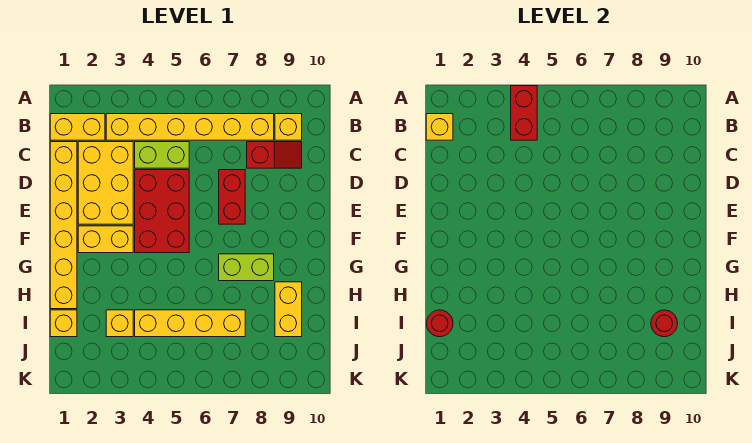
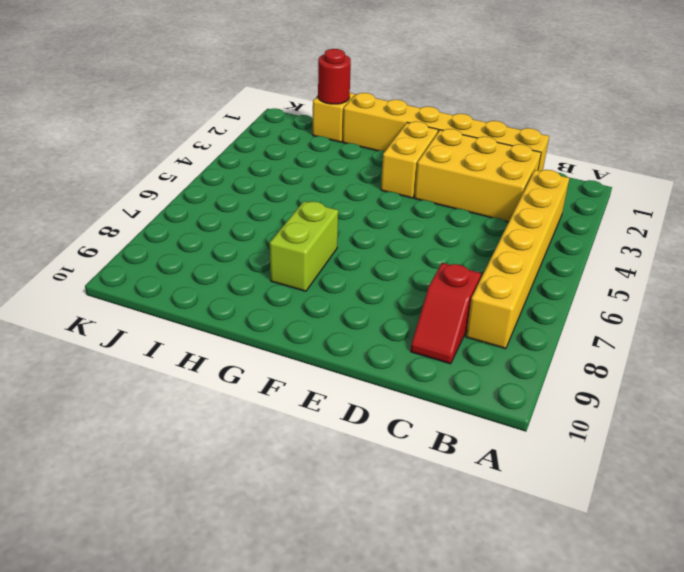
none -> yellow 1x2 brick [50,114,105,140]
none -> yellow 1x1 brick [275,114,302,140]
none -> lime 1x2 brick [135,142,189,168]

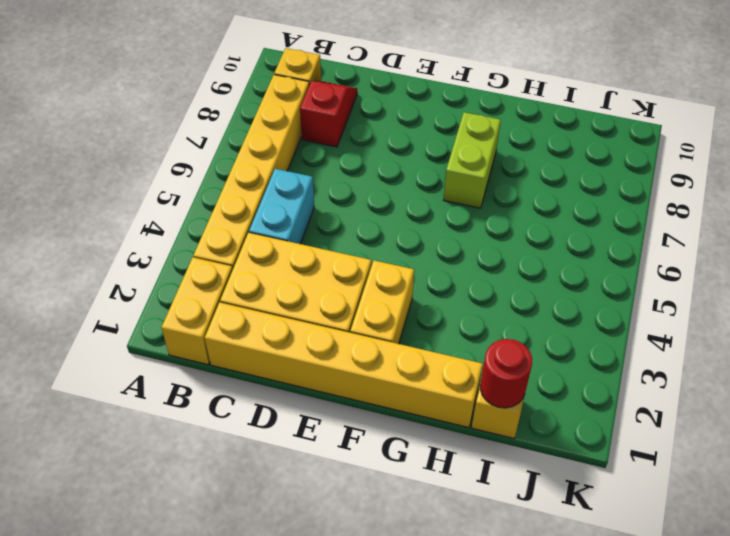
cyan 1x2 brick [249,169,314,244] -> lime 1x2 brick [135,142,189,168]
none -> red 2x3 brick [135,170,189,253]
none -> red 1x2 brick [219,170,245,224]
none -> yellow 1x2 brick [275,282,302,337]

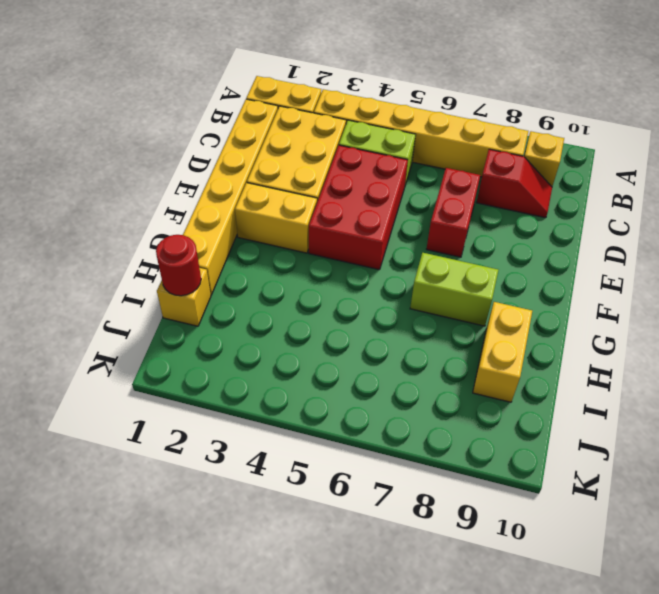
none -> yellow 1x1 brick [106,310,133,337]
none -> yellow 1x4 brick [135,310,245,337]
none -> red 1x2 brick [511,86,537,140]

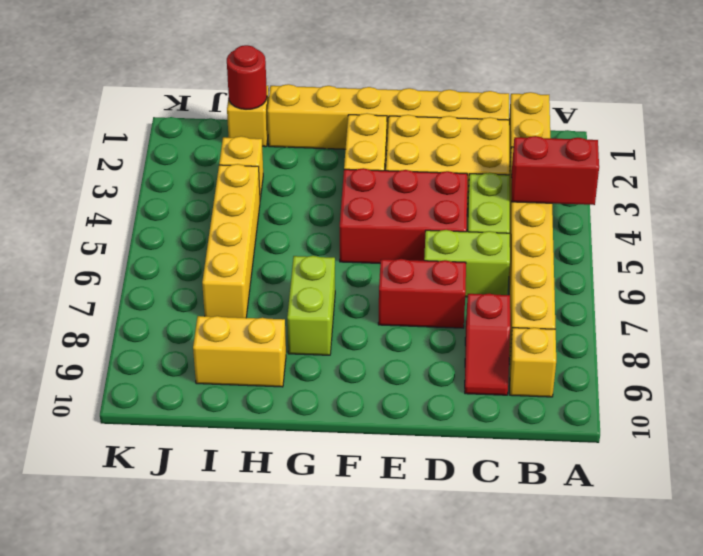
lime 1x2 brick [424,230,510,297] -> none
none -> yellow 1x1 brick [426,114,453,140]
none -> red 1x1 round brick [651,310,678,337]

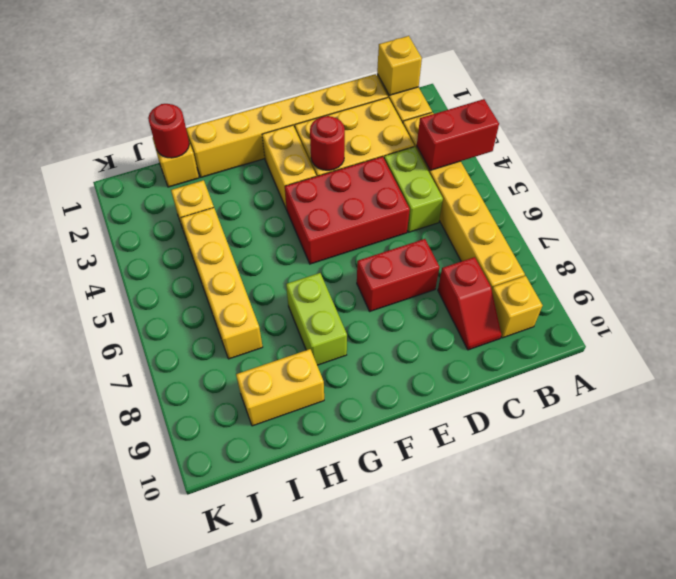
red 1x1 round brick [310,116,345,170] -> red 1x1 round brick moved to [651,310,678,337]

